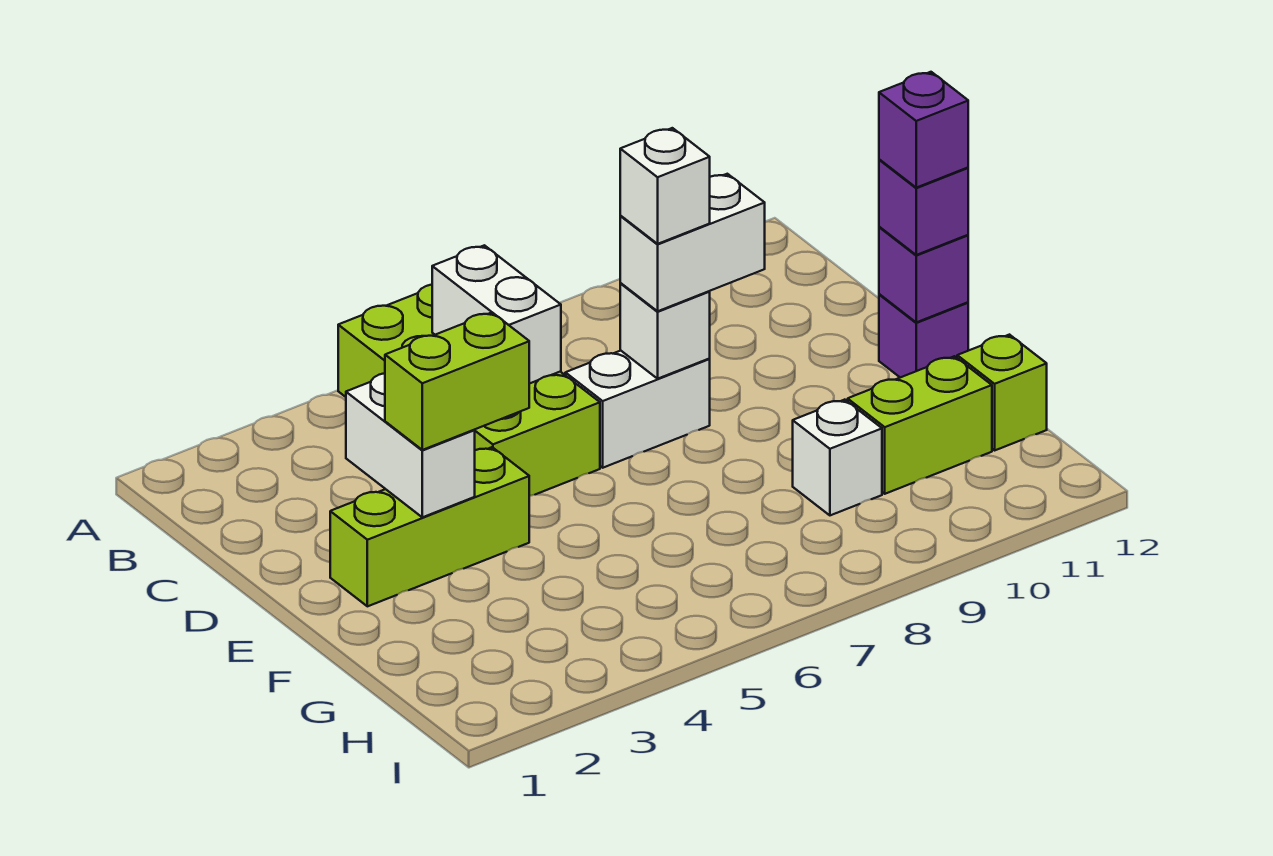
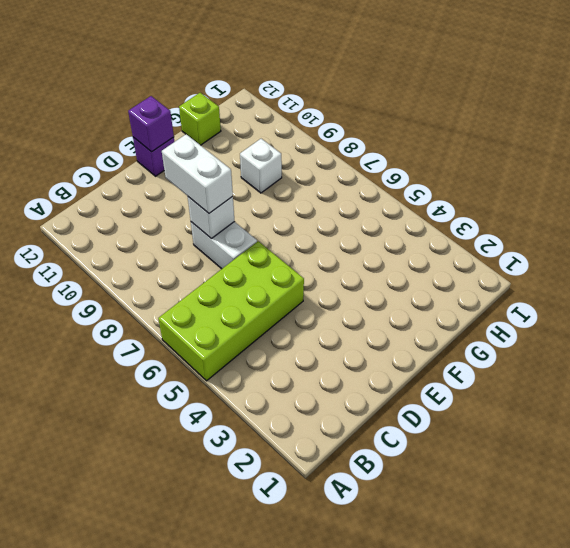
none -> lime 1x3 brick [330,447,529,606]
none -> lime 1x2 brick [848,356,992,494]
none -> white 1x2 brick [432,245,561,384]

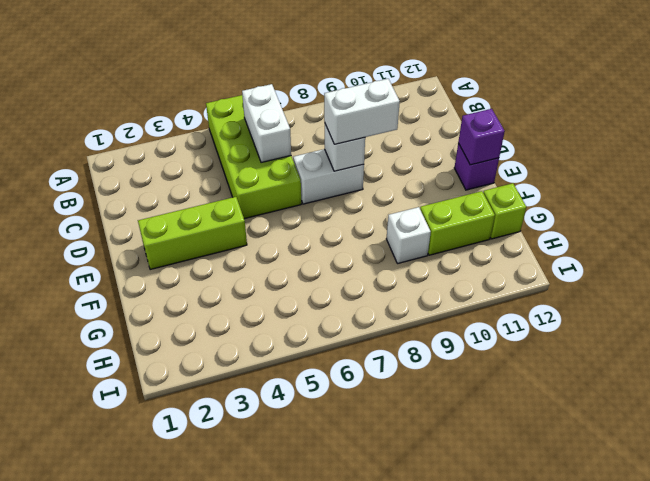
none -> white 1x2 brick [346,373,475,517]
none -> lime 1x2 brick [385,313,529,450]
none -> purple 1x1 brick [879,159,968,255]

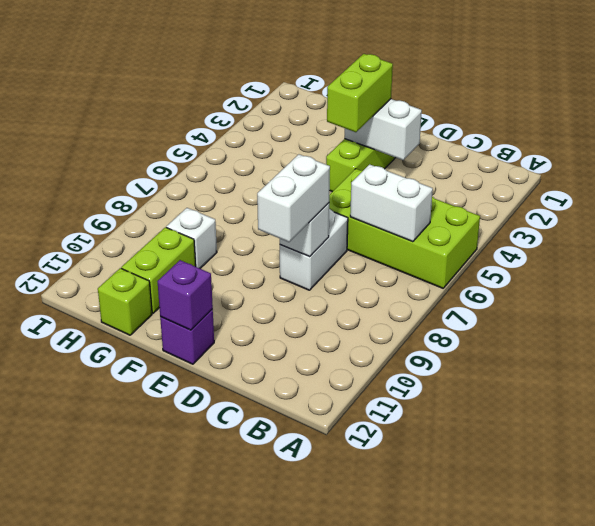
none -> purple 1x1 brick [879,159,968,255]
none -> white 1x1 brick [620,128,710,244]
none -> purple 1x1 brick [879,72,968,188]

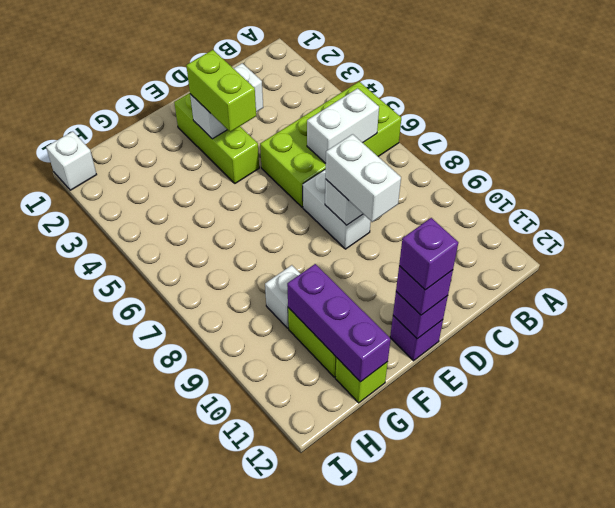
purple 1x3 brick [287,264,391,382] -> none
white 1x1 brick [46,131,97,190] -> white 1x1 brick moved to [620,128,710,244]

